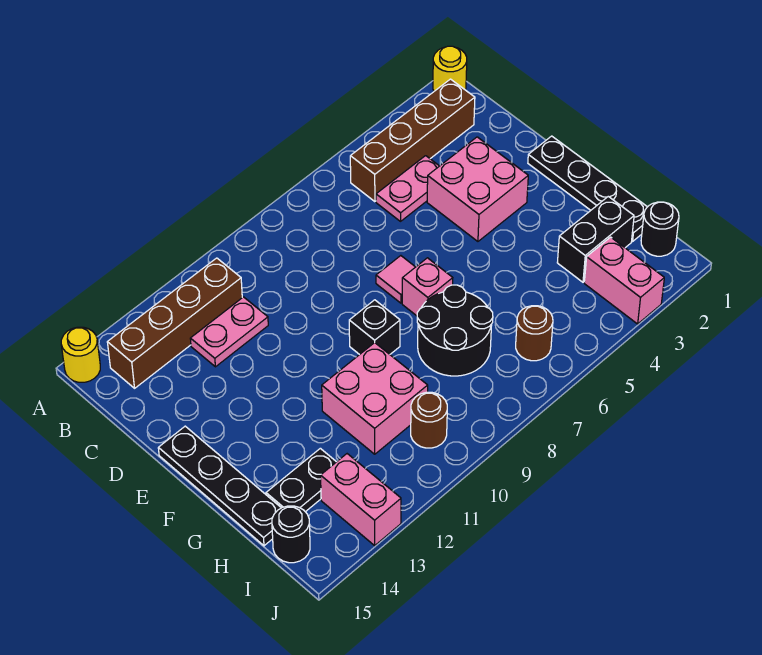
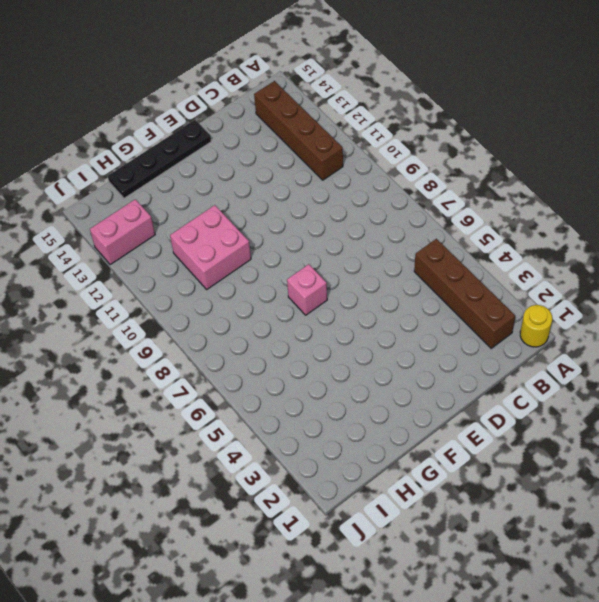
none -> yellow 1x1 round brick [61,327,100,382]
none -> pink 1x2 plate [376,156,439,221]
none -> pink 1x2 plate [190,297,268,367]

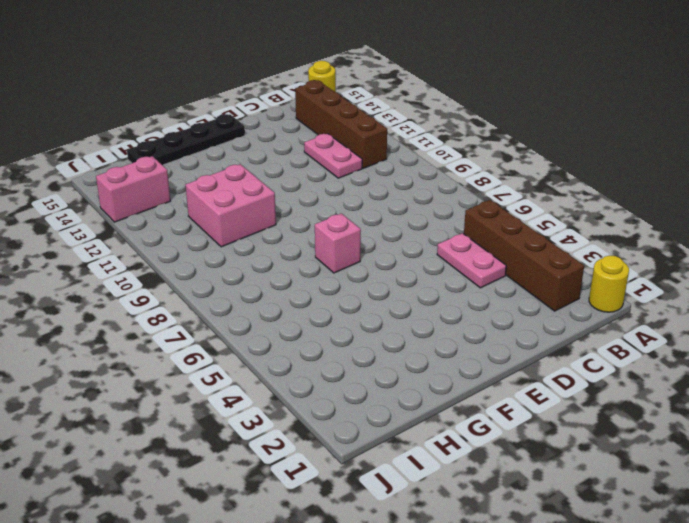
none -> pink 2x2 brick [427,137,528,241]
none -> black 1x4 plate [528,136,647,241]
none -> pink 1x1 tile [376,256,415,303]

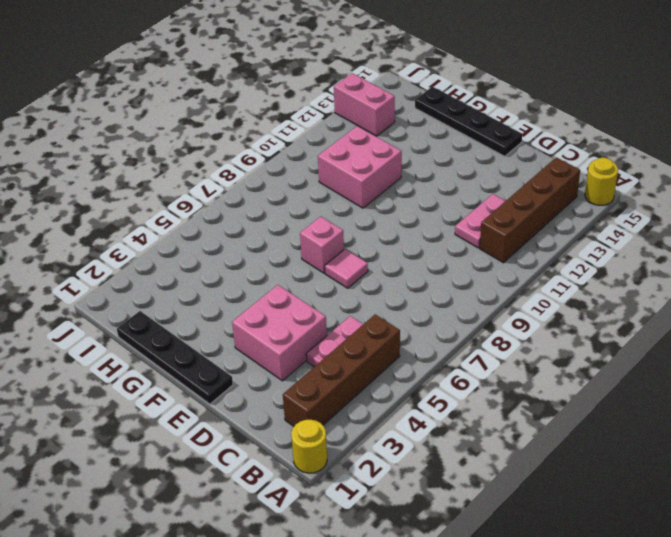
none -> black 1x1 brick [349,300,400,355]
none -> black 2x2 round brick [417,285,493,376]
none -> black 1x2 brick [557,196,634,282]

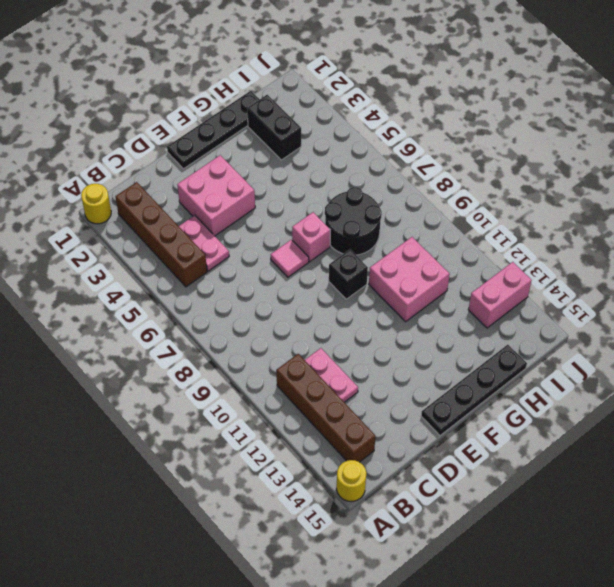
none -> black 1x2 plate [266,448,336,512]
none -> black 1x1 round brick [641,202,679,256]
none -> pink 1x2 brick [584,237,664,324]

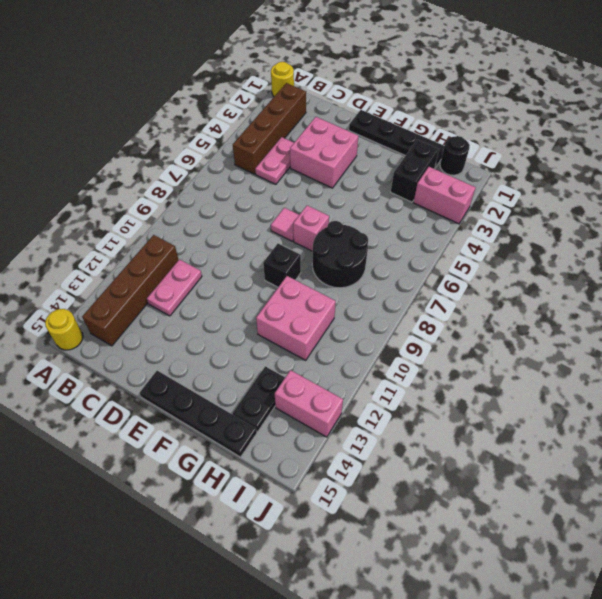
none -> brown 1x1 round brick [516,306,553,361]
none -> brown 1x1 round brick [411,392,447,448]
none -> black 1x1 round brick [272,506,310,563]

